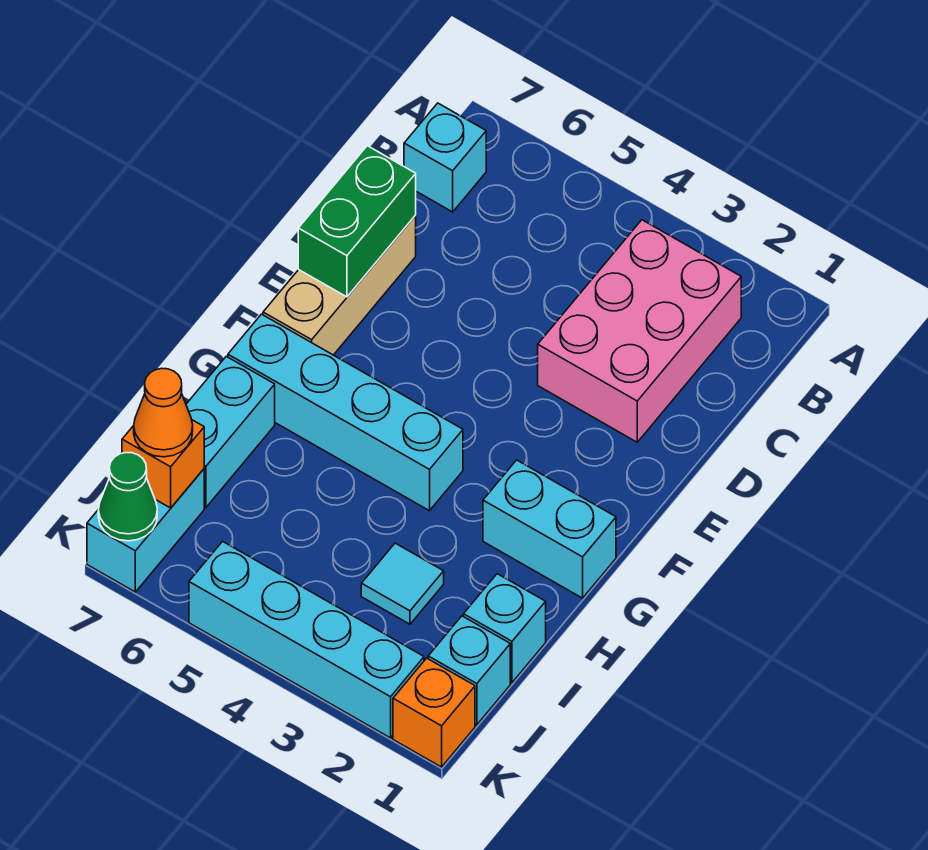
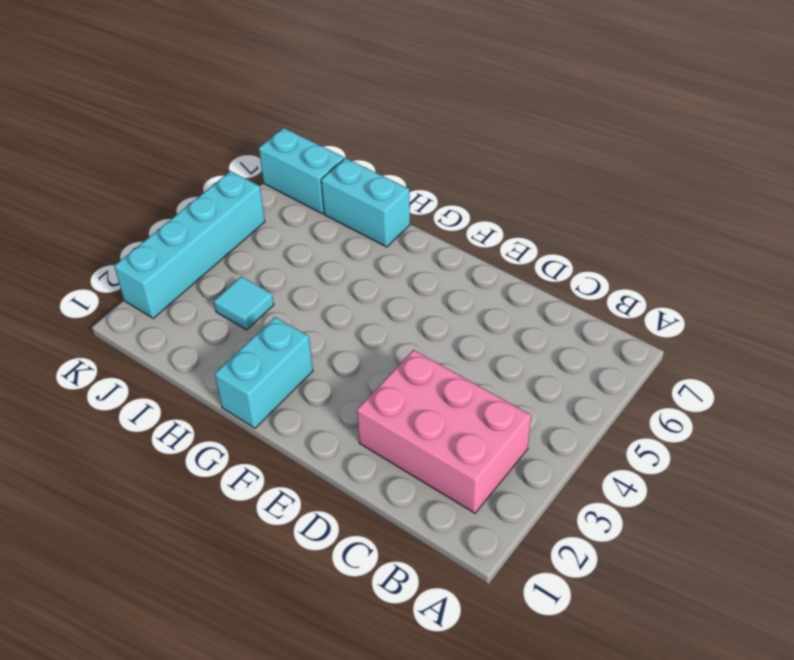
none -> cyan 1x1 brick [404,103,486,212]
none -> tan 1x3 brick [263,216,416,355]
none -> cyan 1x4 brick [228,314,463,511]

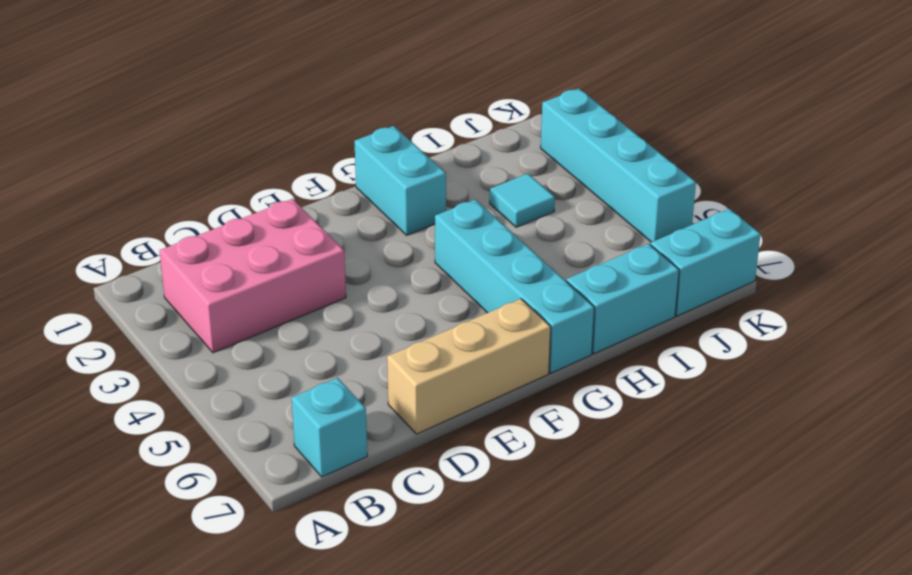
none -> cyan 1x1 brick [464,574,546,683]
none -> cyan 1x1 brick [428,616,510,725]
none -> orange 1x1 brick [393,658,475,767]

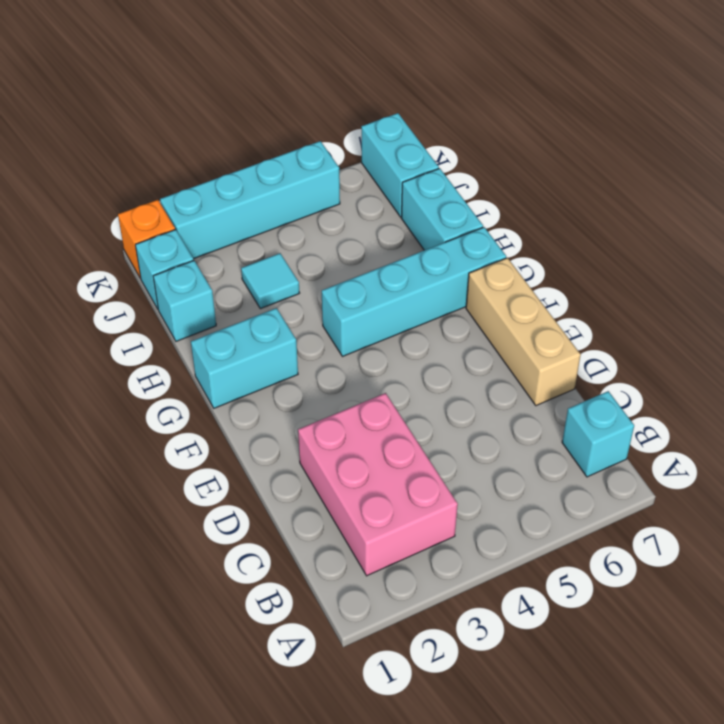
none -> green 1x2 brick [298,146,416,297]
none -> orange 1x1 brick [122,420,204,508]
none -> green 1x1 cone [98,452,157,541]

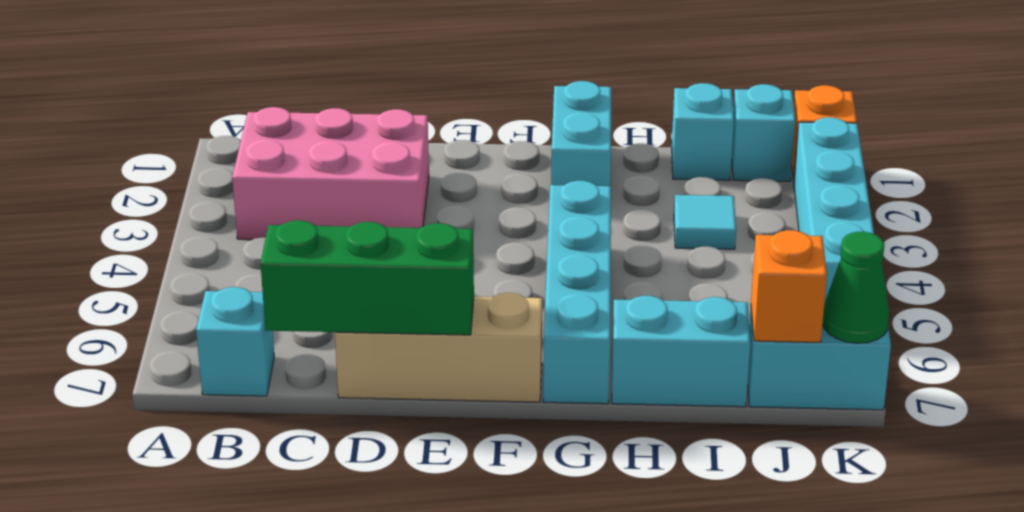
green 1x3 brick [261,220,474,335] -> green 1x2 brick [298,146,416,297]
none -> orange 1x1 cone [134,368,193,457]

